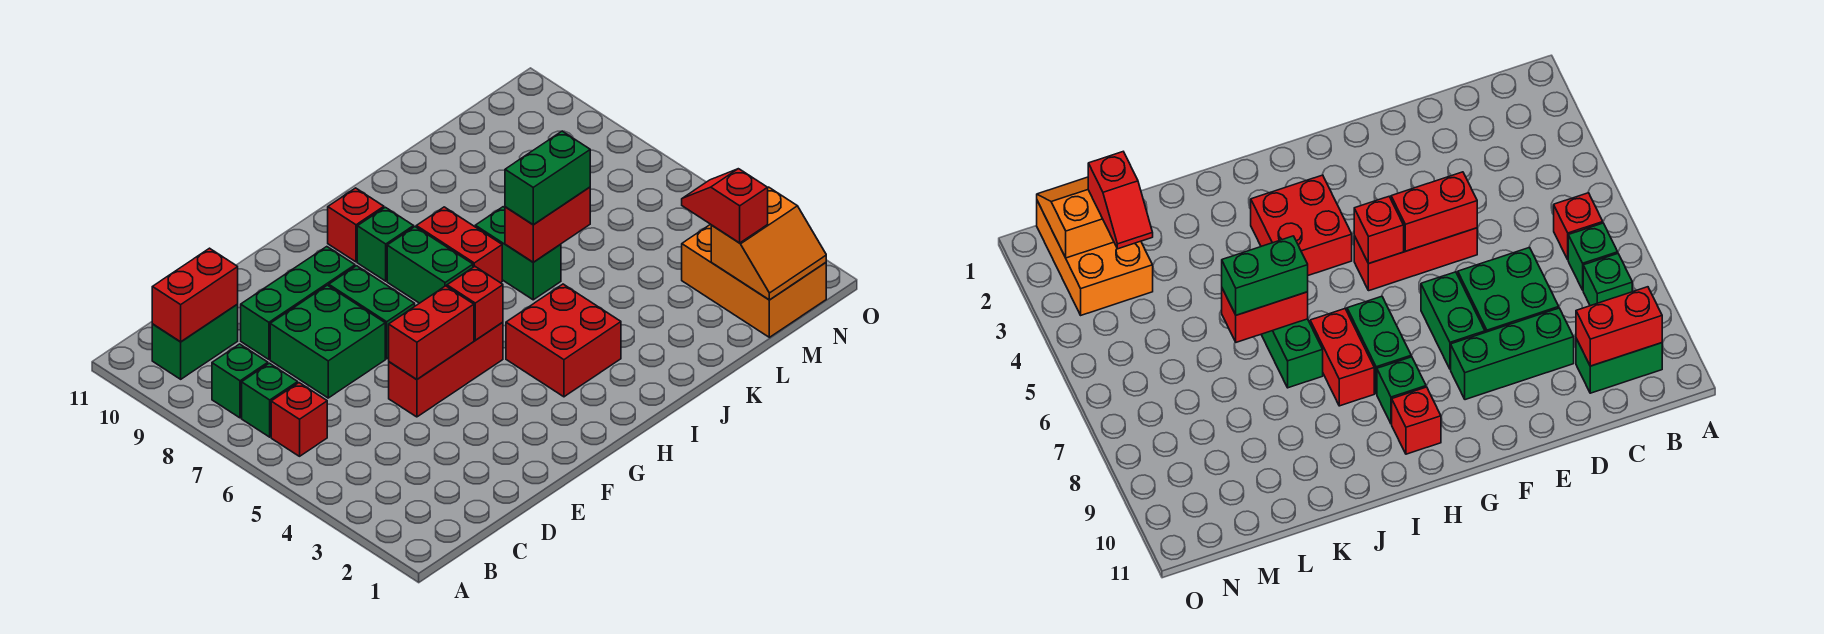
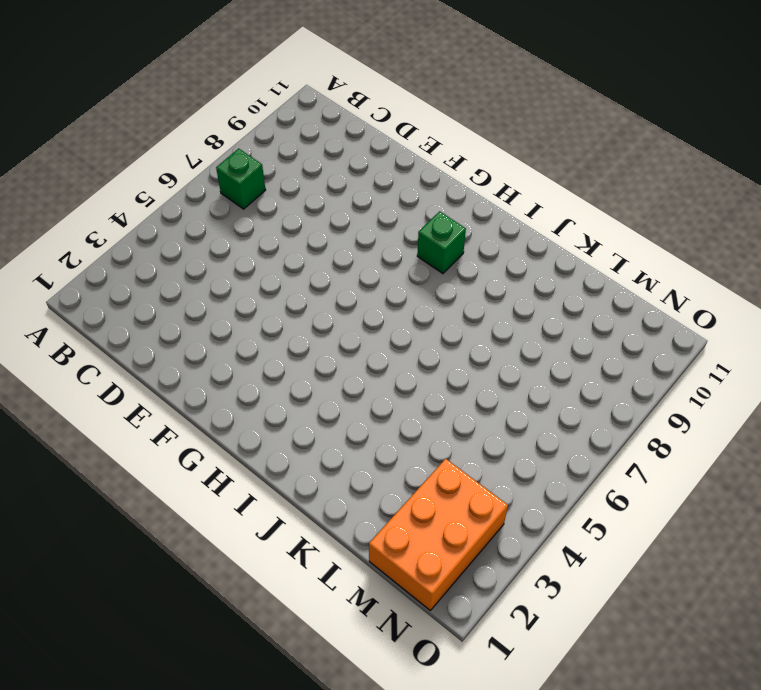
none -> red 1x1 brick [271,383,327,456]
none -> green 1x1 brick [212,344,268,418]
none -> green 1x2 brick [152,304,238,379]

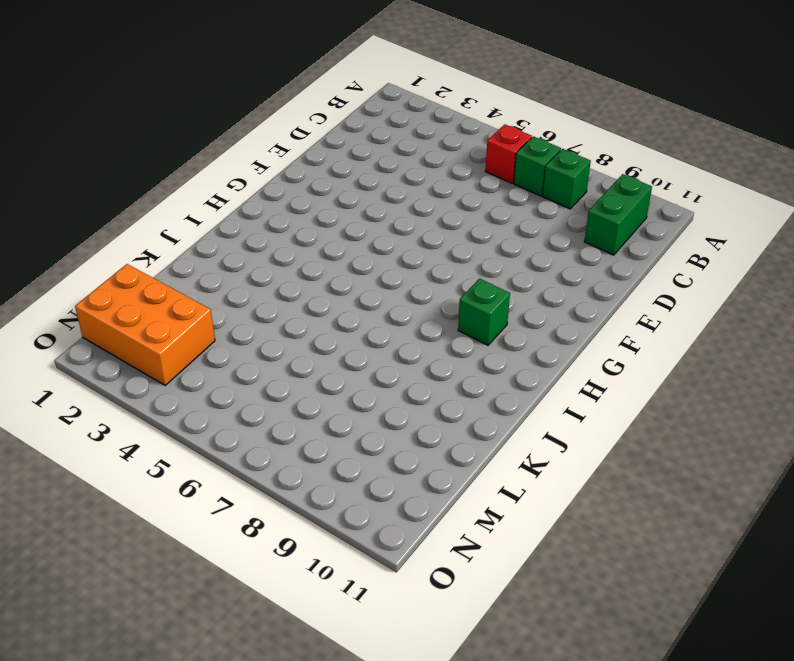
none -> green 2x2 brick [270,285,385,398]
none -> green 1x3 brick [241,247,355,359]
none -> red 1x3 brick [389,322,503,417]

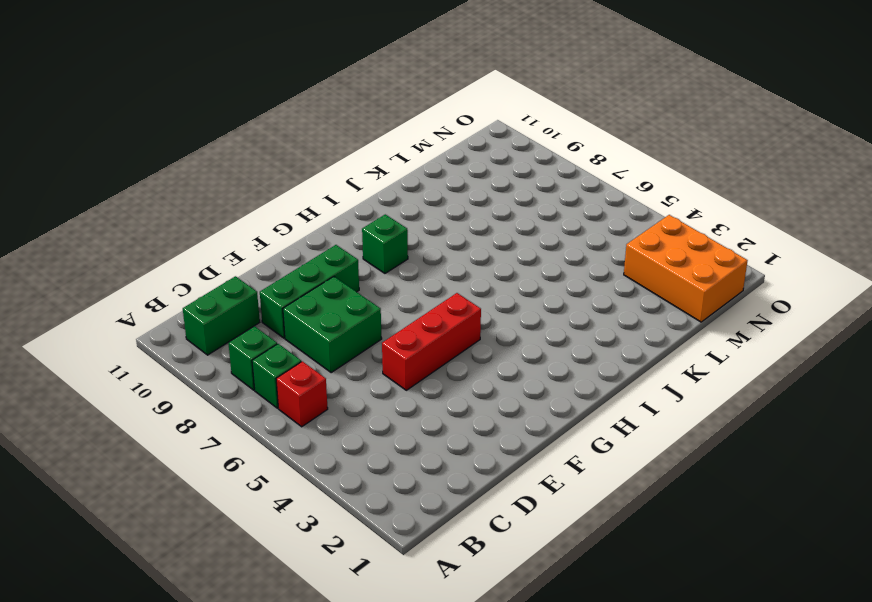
none -> green 1x2 brick [329,266,415,359]
none -> red 2x2 brick [506,284,621,397]
none -> green 1x2 brick [387,227,473,303]

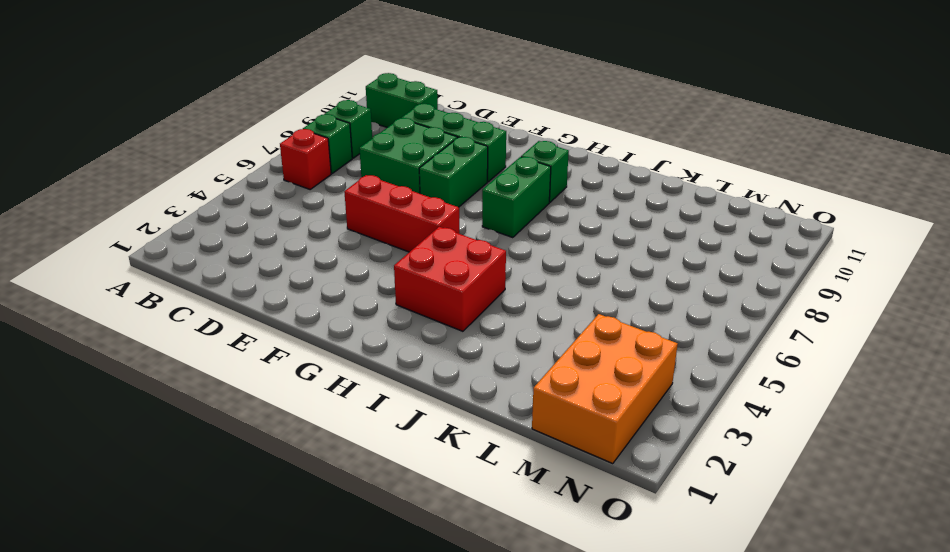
none -> red 1x1 brick [328,188,384,262]
none -> red 1x2 brick [416,207,502,283]
none -> green 1x2 brick [475,207,561,300]

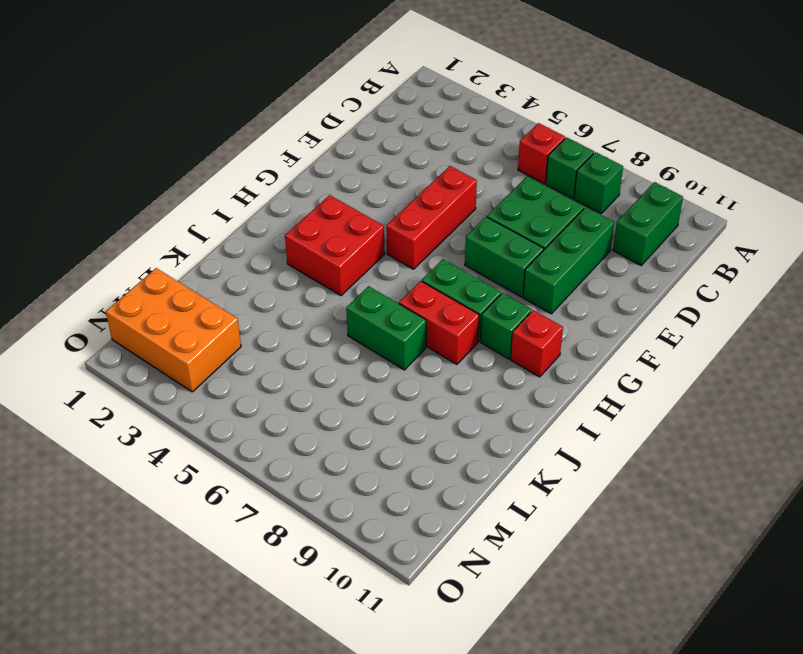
none -> red 1x2 brick [152,248,238,342]
none -> red 1x2 brick [389,286,474,379]
none -> red 1x1 brick [447,266,503,340]

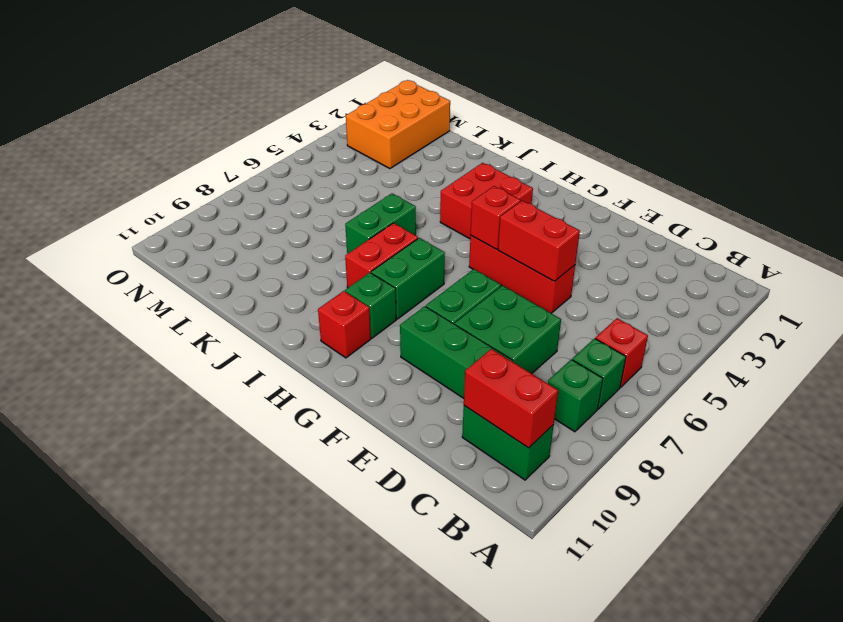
none -> red 1x2 brick [505,187,590,262]
none -> orange 2x2 slope [711,187,826,300]
none -> green 1x2 brick [505,131,590,224]

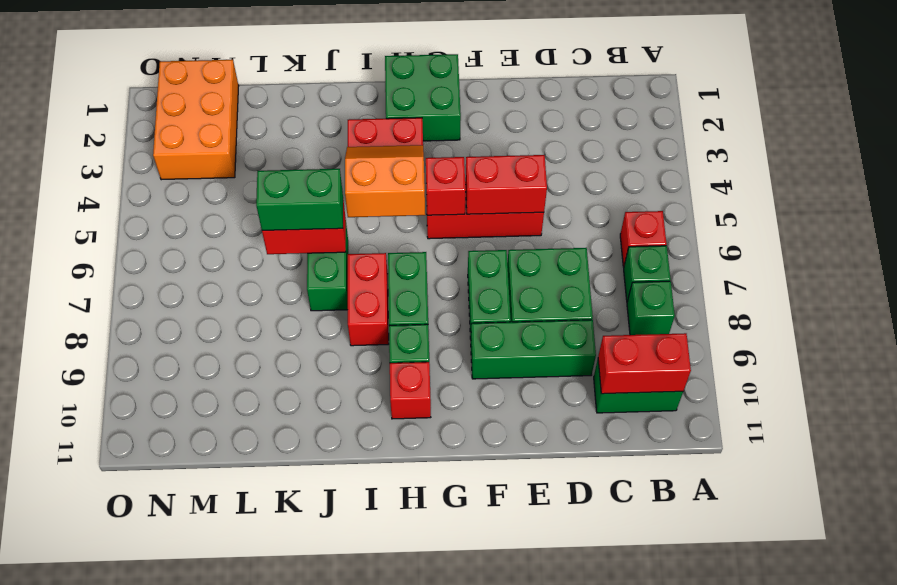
green 2x2 brick [385,54,461,141] -> none
orange 2x2 slope [345,145,425,217] -> orange 2x2 slope moved to [711,187,826,300]
none -> red 1x2 slope [682,169,768,243]

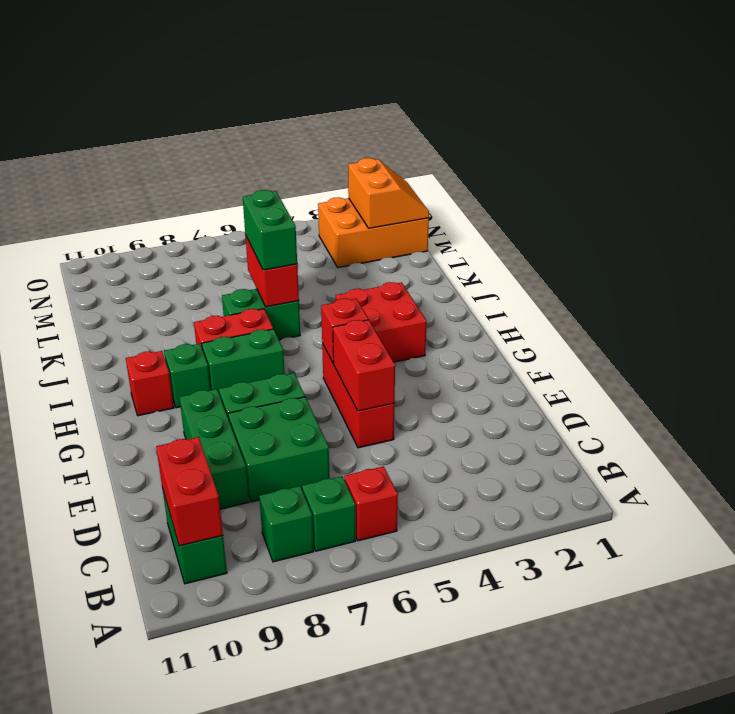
none -> red 1x2 slope [682,169,768,243]

